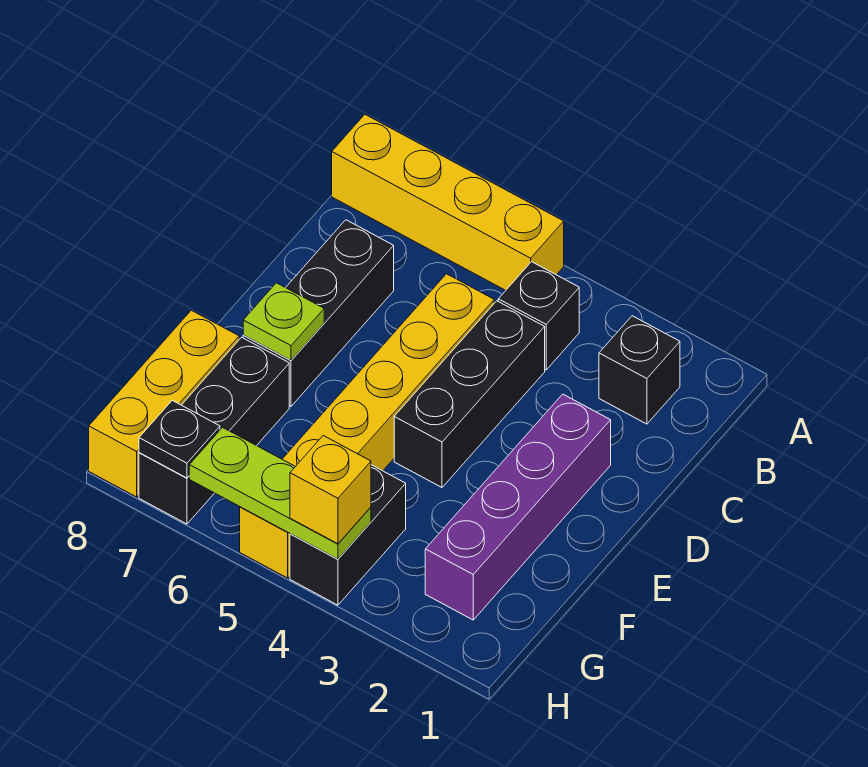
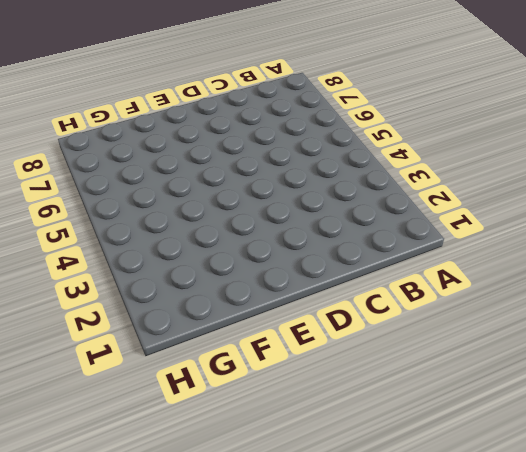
none -> yellow 1x4 brick [332,115,564,290]
none -> black 1x1 brick [599,316,680,424]
none -> black 1x1 brick [498,262,579,370]

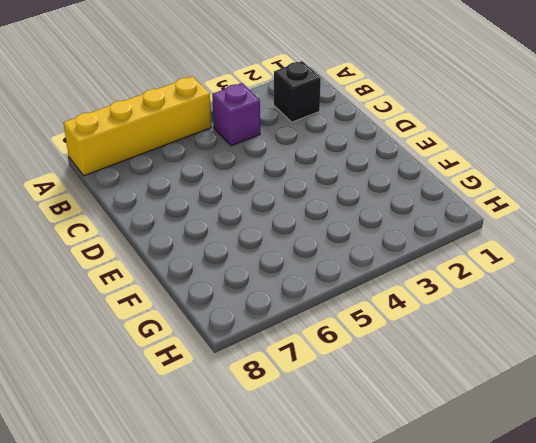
purple 1x1 brick [212,83,260,146] -> black 1x1 brick [498,262,579,370]
none -> black 1x3 brick [394,301,545,487]
none -> yellow 1x6 brick [240,274,494,578]
none -> black 1x3 brick [243,220,394,406]

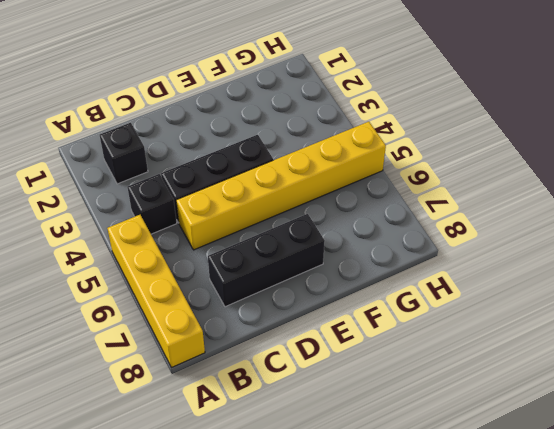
none -> purple 1x4 brick [425,394,611,620]
none -> black 1x3 brick [139,337,289,524]
none -> yellow 1x3 brick [89,310,239,497]

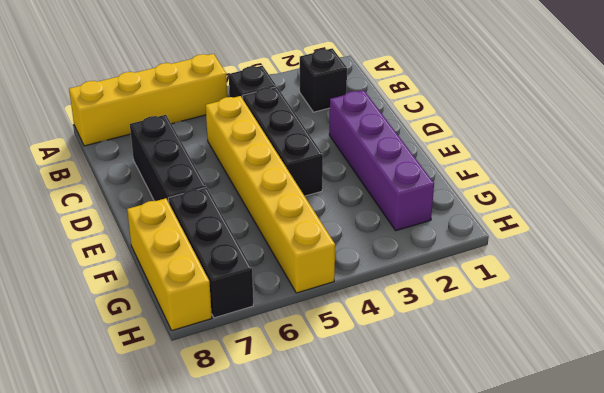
none -> black 1x2 brick [290,465,406,605]
none -> lime 1x1 plate [243,283,324,360]
none -> lime 1x3 plate [189,428,371,559]

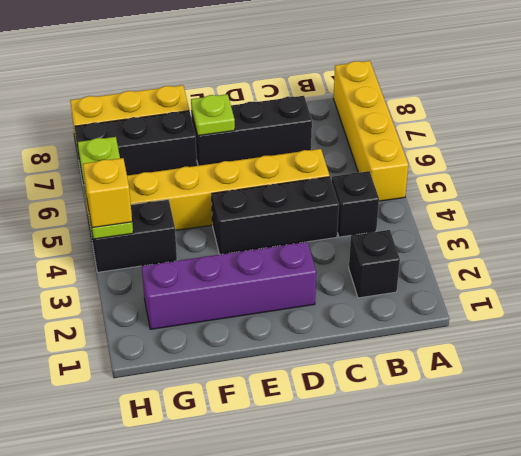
none -> black 1x1 plate [139,400,220,478]

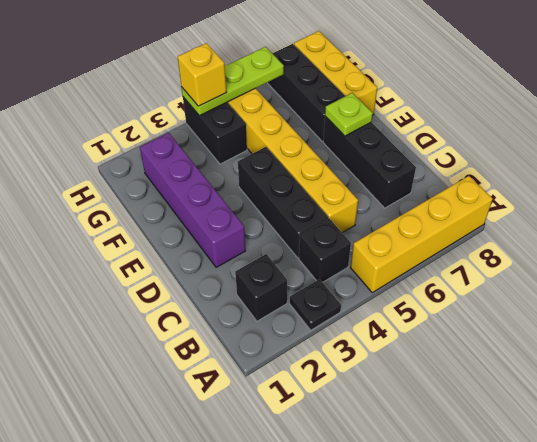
black 1x1 plate [290,279,341,330] -> black 1x1 plate moved to [139,400,220,478]

